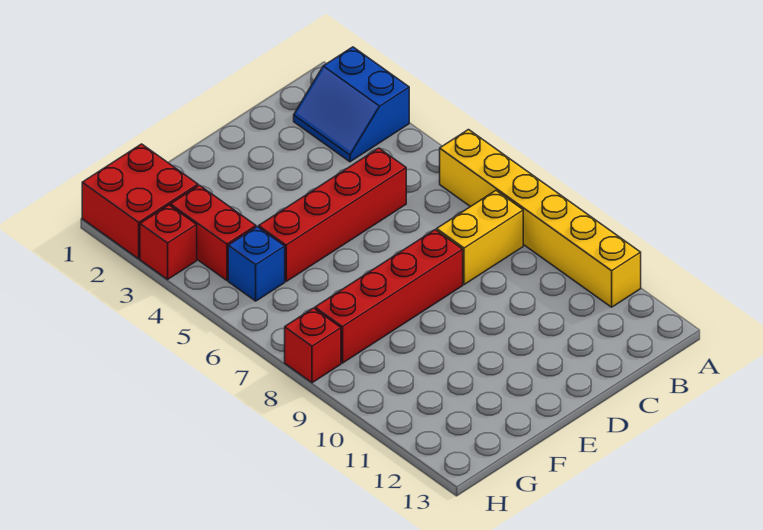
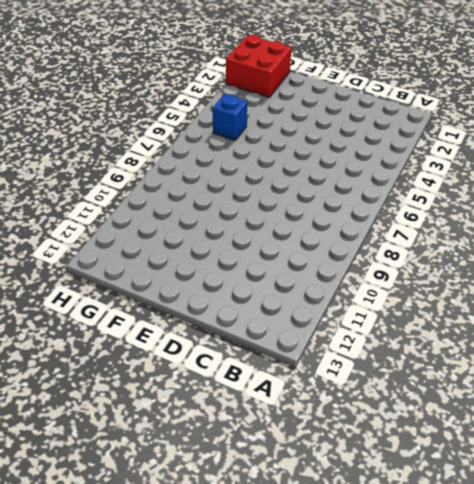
none -> blue 2x2 slope [294,47,409,162]
none -> yellow 1x6 brick [440,130,641,307]

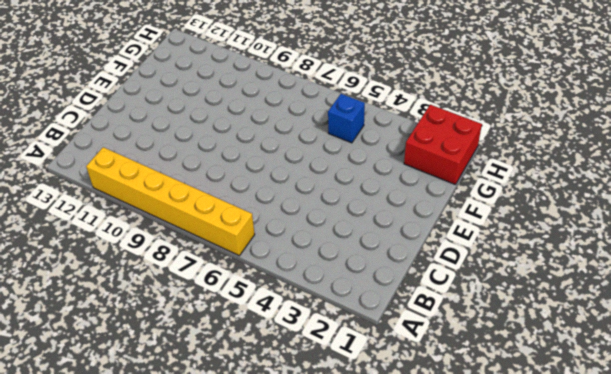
none -> blue 2x2 slope [294,47,409,162]
none -> yellow 1x2 brick [437,191,523,285]

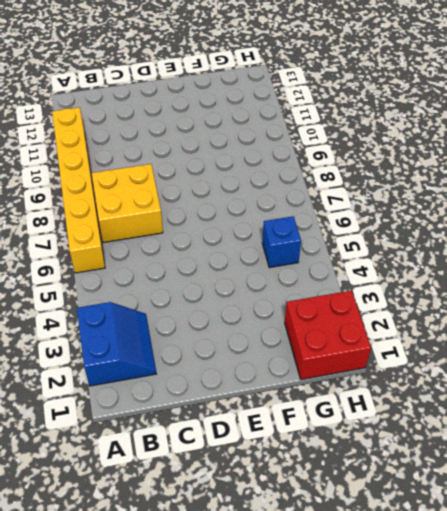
yellow 2x2 brick [92,164,163,243] -> yellow 1x2 brick [437,191,523,285]
none -> red 1x4 brick [259,148,406,281]
none -> red 1x4 brick [315,230,463,363]

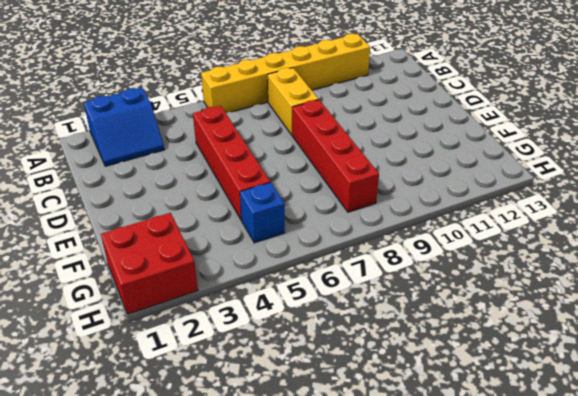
none -> red 1x2 brick [170,185,256,280]
none -> red 1x1 brick [140,205,197,279]

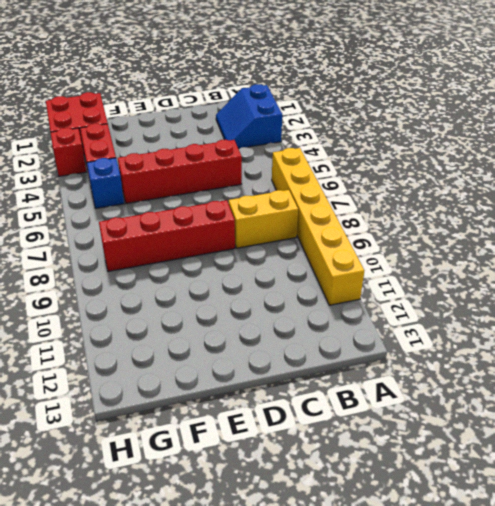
none -> red 1x1 brick [285,308,341,383]

